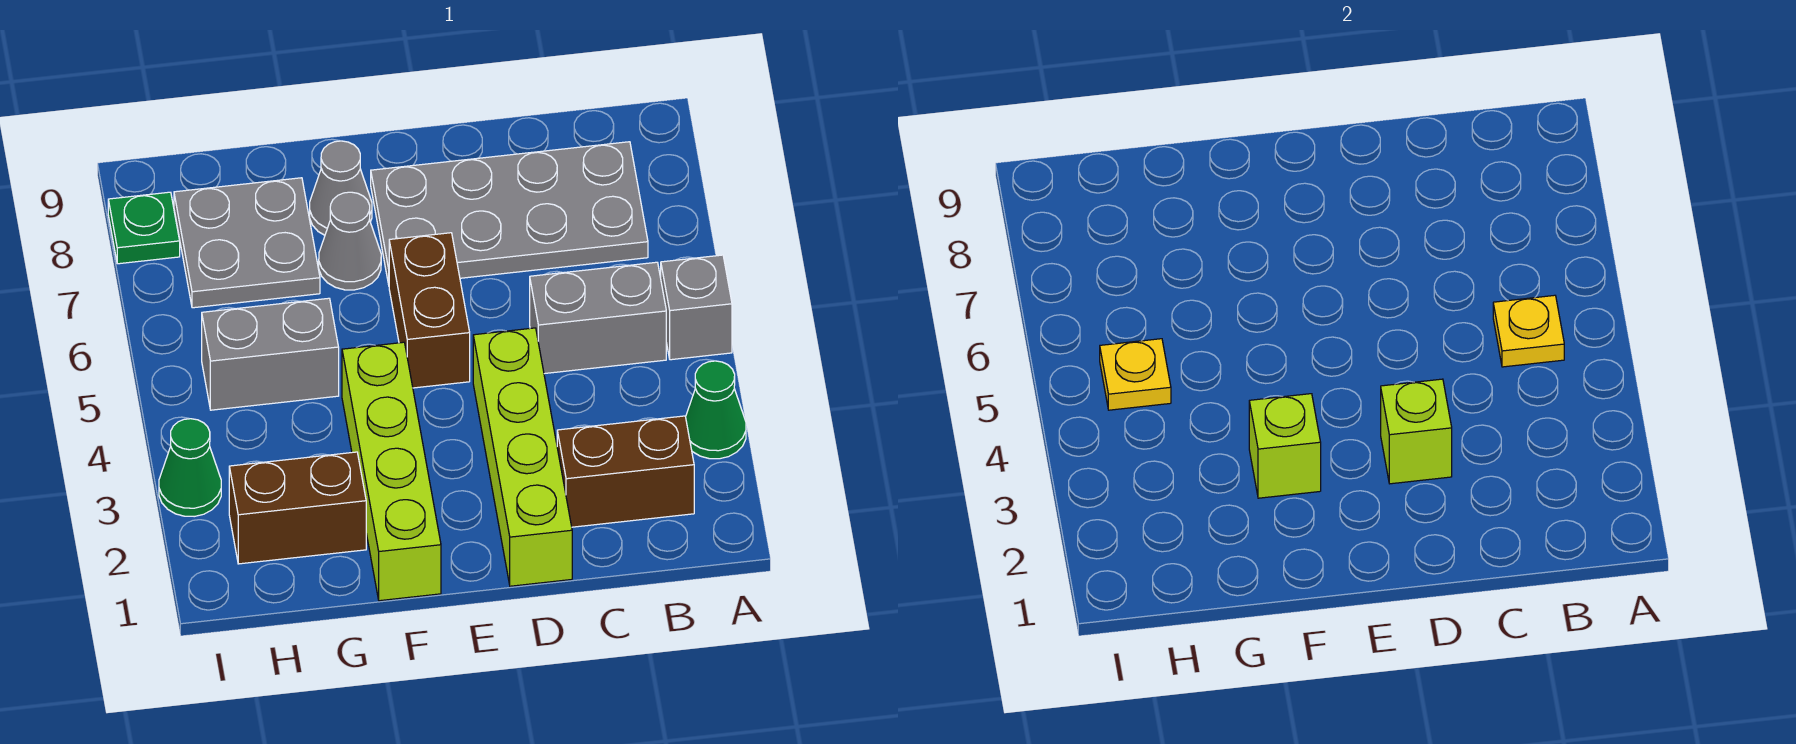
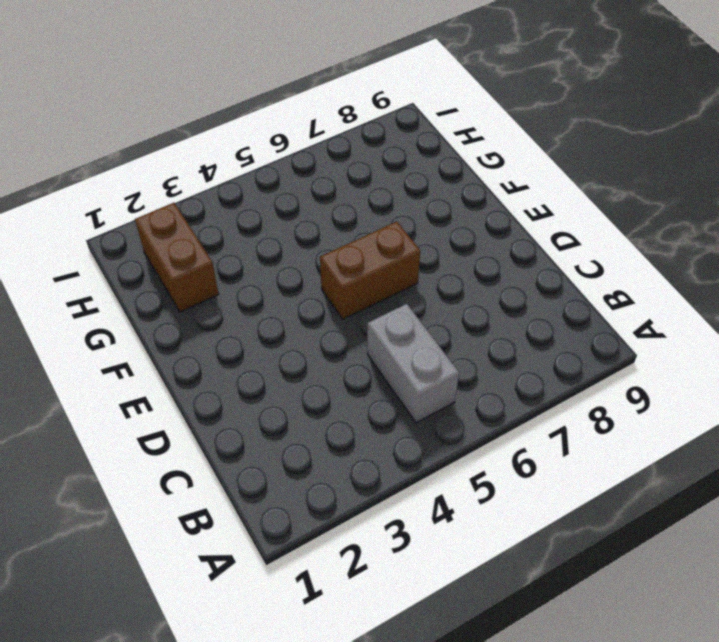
none -> green 1x1 cone [686,361,746,459]
none -> grey 1x1 brick [661,255,732,360]
none -> brown 1x2 brick [557,416,694,527]

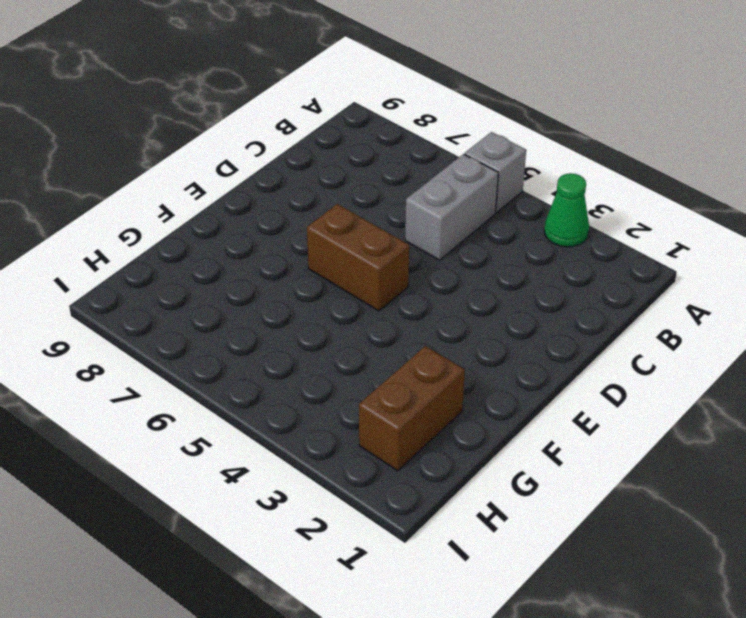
none -> brown 1x2 brick [557,416,694,527]
none -> grey 2x4 plate [371,142,648,284]
none -> lime 1x4 brick [473,328,572,586]

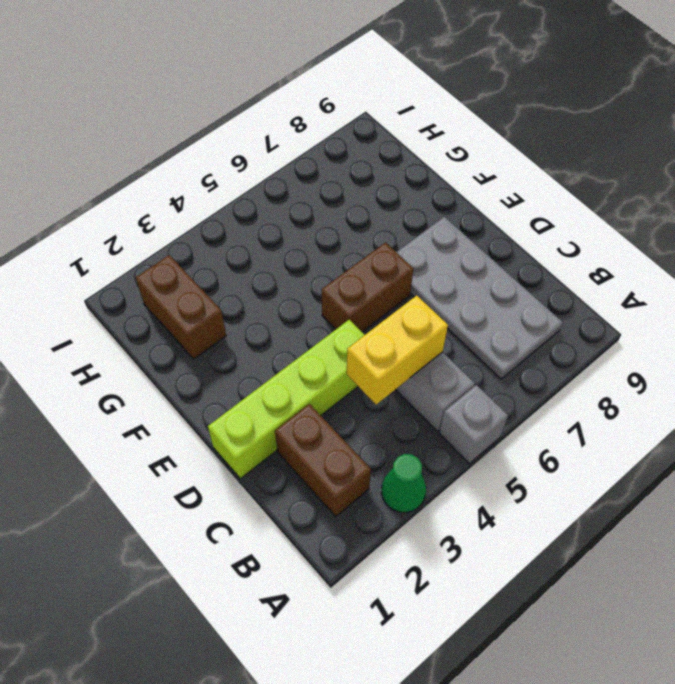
yellow 1x2 brick [347,295,448,405] -> none
none -> lime 1x4 brick [342,342,441,601]
none -> grey 1x1 cone [319,192,381,290]
none -> grey 1x1 cone [310,141,372,235]

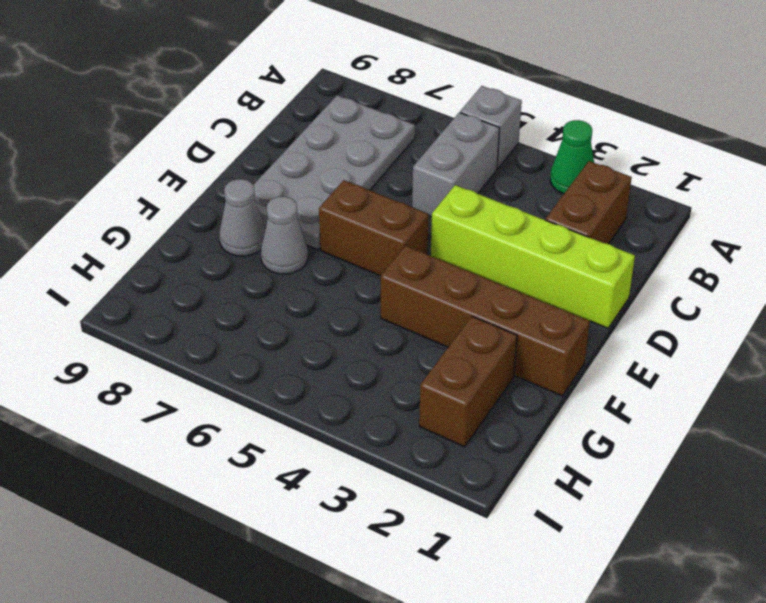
brown 1x4 brick [381,246,590,396] -> lime 1x4 brick [342,342,441,601]
none -> grey 1x2 brick [202,298,339,410]
none -> grey 2x2 plate [174,178,320,308]
none -> green 1x1 cone [159,419,221,517]

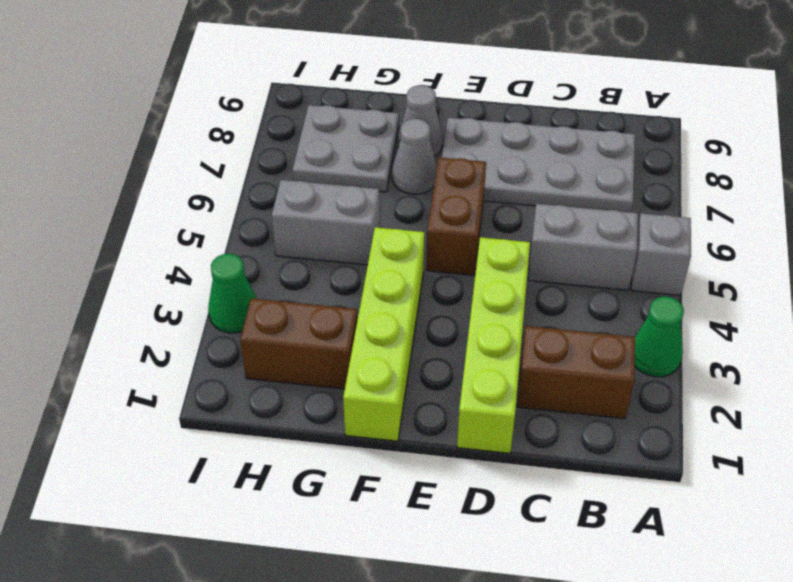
none -> green 1x1 plate [108,192,180,264]
none -> yellow 1x1 plate [1493,295,1564,367]
none -> lime 1x1 brick [1381,379,1452,484]

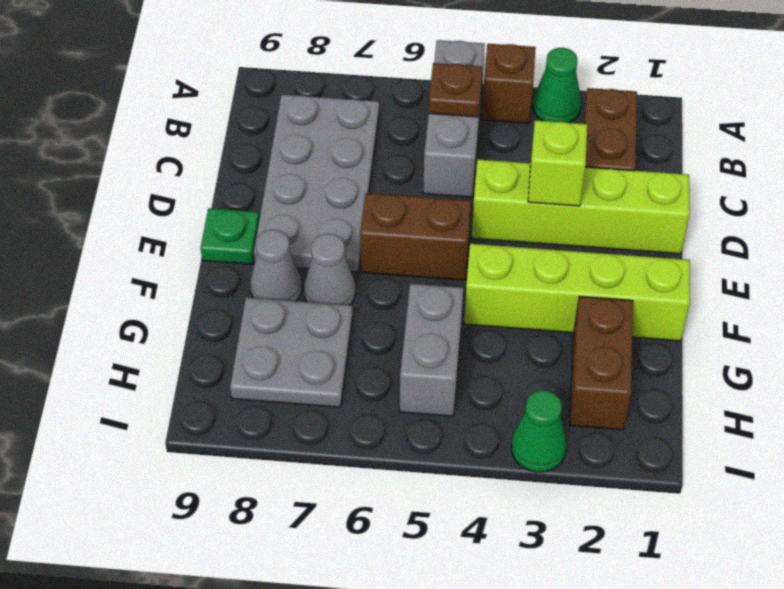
brown 1x1 brick [482,44,536,123] -> none
brown 1x1 plate [429,63,482,117] -> yellow 1x1 plate [1493,295,1564,367]
green 1x1 plate [201,208,259,264] -> green 1x1 plate moved to [108,192,180,264]
none -> lime 1x1 brick [1249,394,1321,498]
none -> yellow 1x1 plate [1100,339,1171,410]

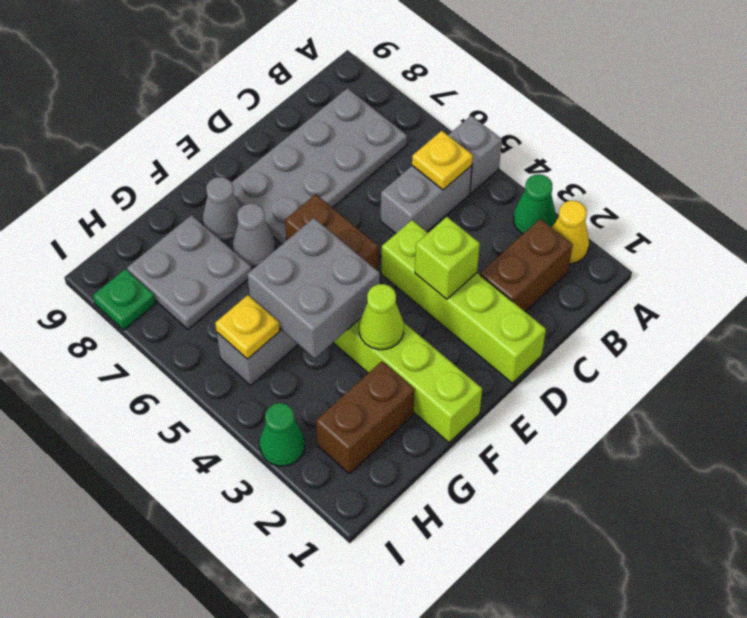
yellow 1x1 cone [552,201,589,264] -> none
lime 1x1 cone [359,284,404,350] -> lime 1x1 brick [1249,394,1321,498]
grey 2x2 brick [247,218,380,358] -> none

